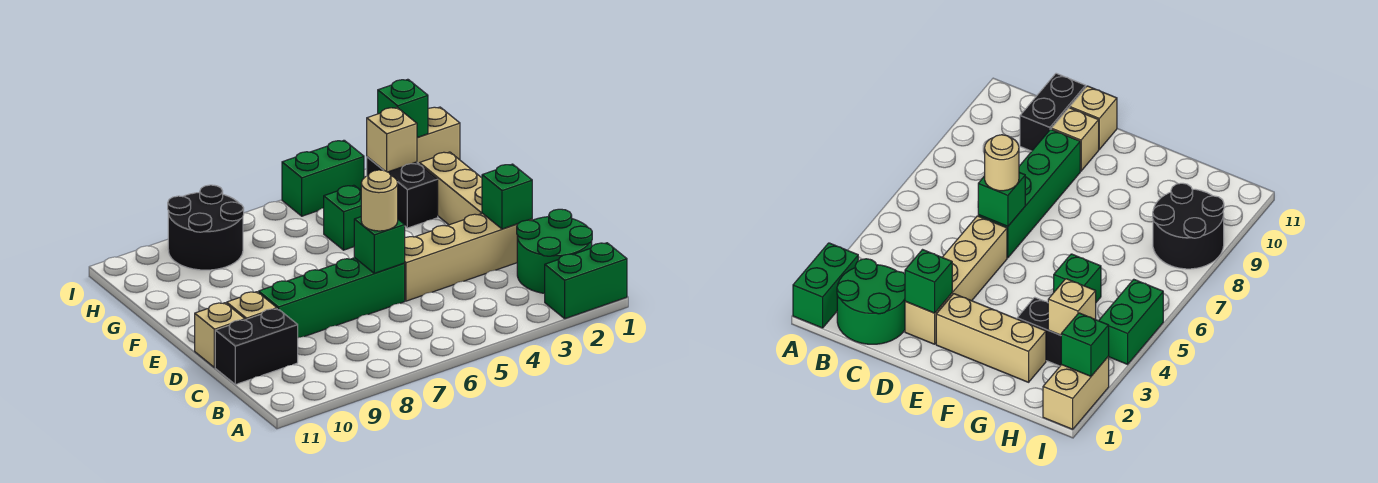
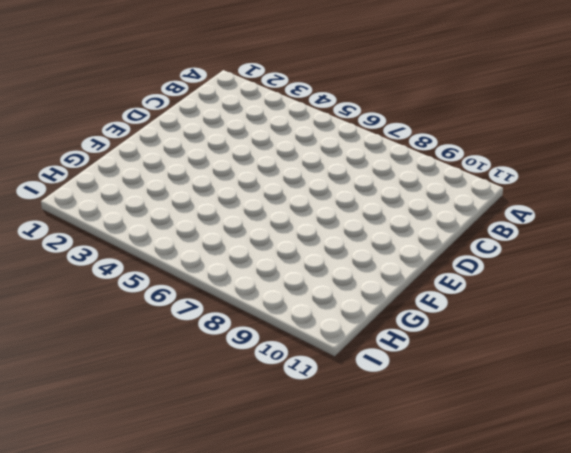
none -> green 1x2 brick [545,243,627,319]
none -> green 2x2 round brick [517,209,592,294]
none -> black 1x2 brick [215,309,298,385]

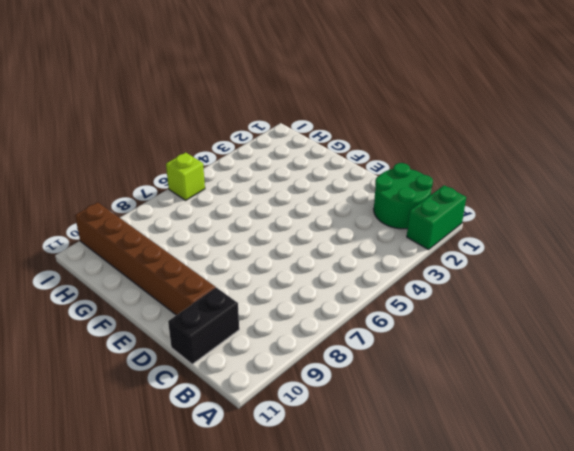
brown 1x6 brick [75,202,216,315] -> tan 1x1 brick [227,292,277,320]
lime 1x1 brick [166,152,205,200] -> none
none -> tan 1x4 brick [404,213,532,301]
none -> green 1x4 brick [259,258,405,338]
none -> tan 1x1 brick [195,303,245,368]

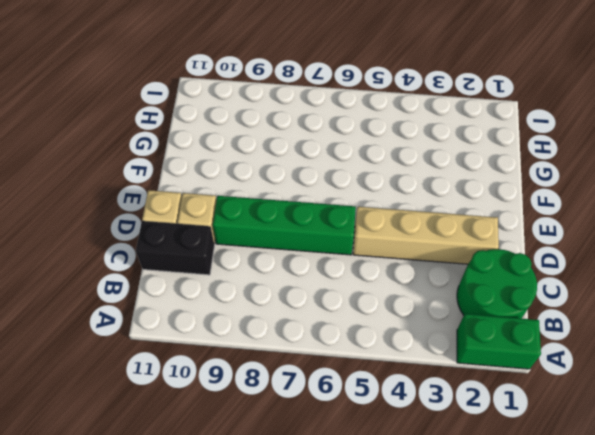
none -> tan 1x3 brick [419,152,482,225]
none -> black 1x2 brick [367,157,438,228]
none -> green 1x1 brick [324,185,361,250]

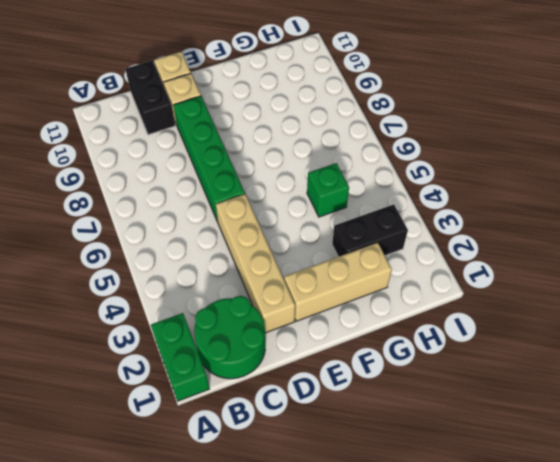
none -> black 2x2 round brick [168,185,244,270]
none -> tan 1x2 brick [417,107,460,164]
none -> green 1x2 brick [282,140,364,216]

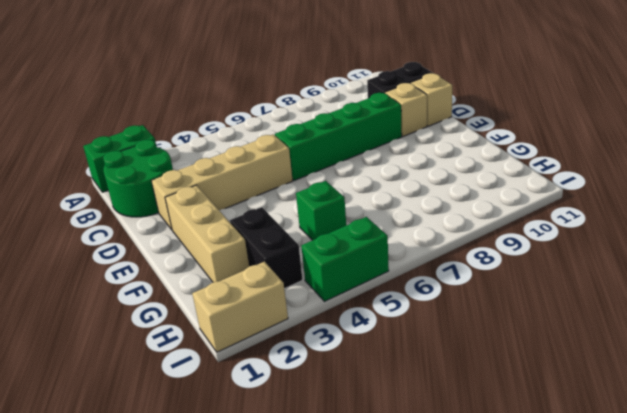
none -> black 2x2 round brick [168,185,244,270]
none -> green 1x1 brick [482,164,532,229]
none -> green 1x1 brick [354,217,405,273]

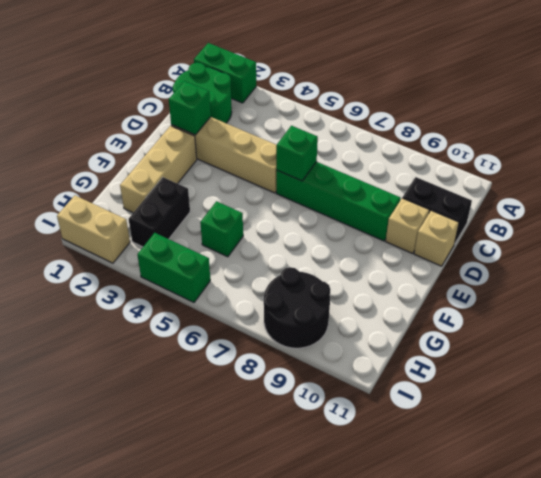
none -> tan 1x1 brick [367,108,417,172]
none -> green 1x1 brick [378,79,428,137]
none -> tan 1x1 round brick [361,170,398,231]

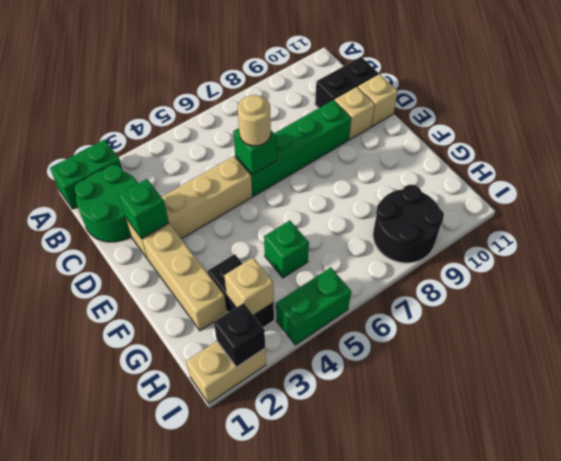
black 1x1 brick [214,303,265,367] -> green 1x1 brick [378,79,428,137]

